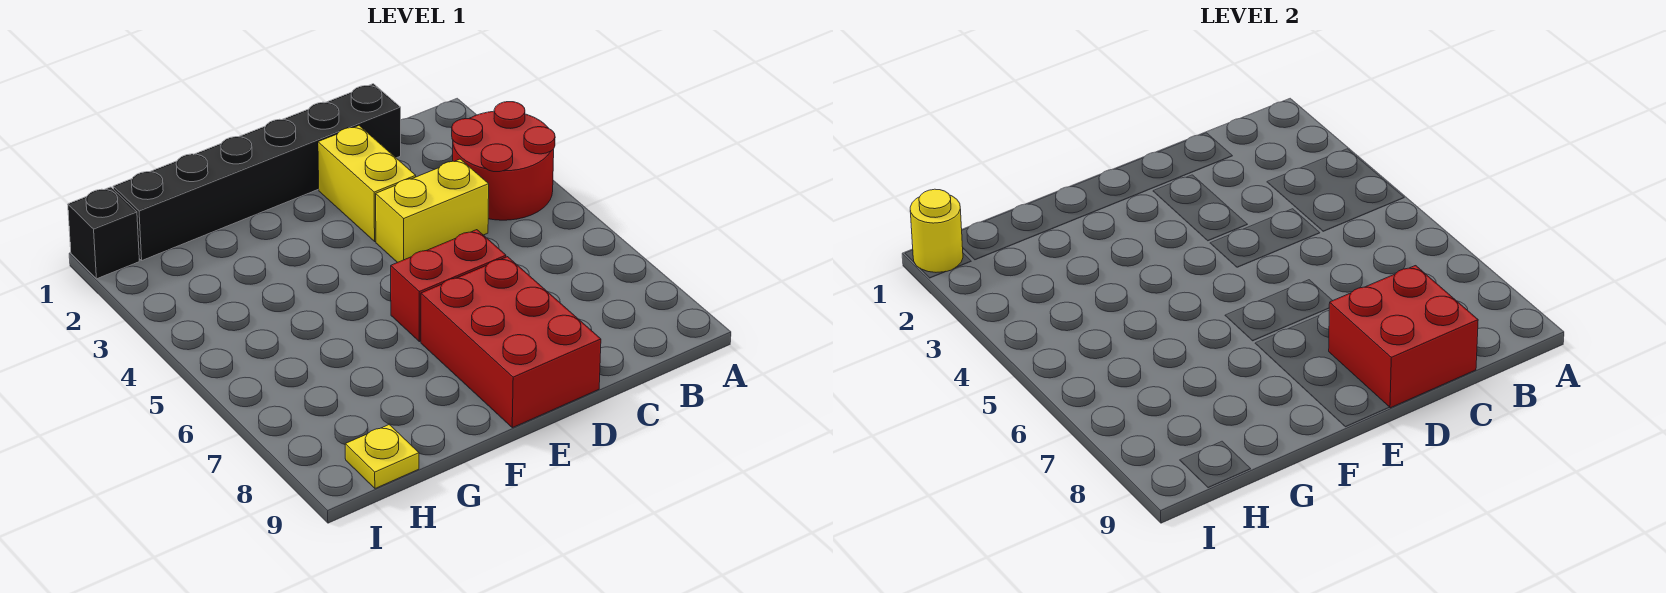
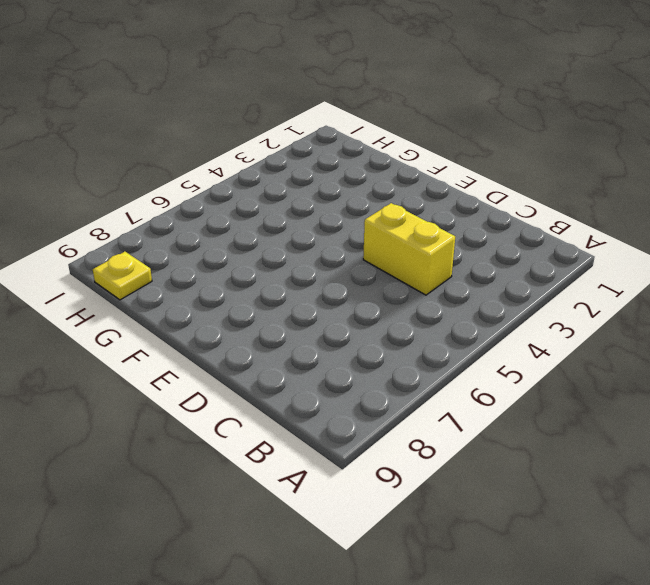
none -> red 2x2 round brick [452,102,555,220]
none -> black 1x6 brick [113,84,401,260]

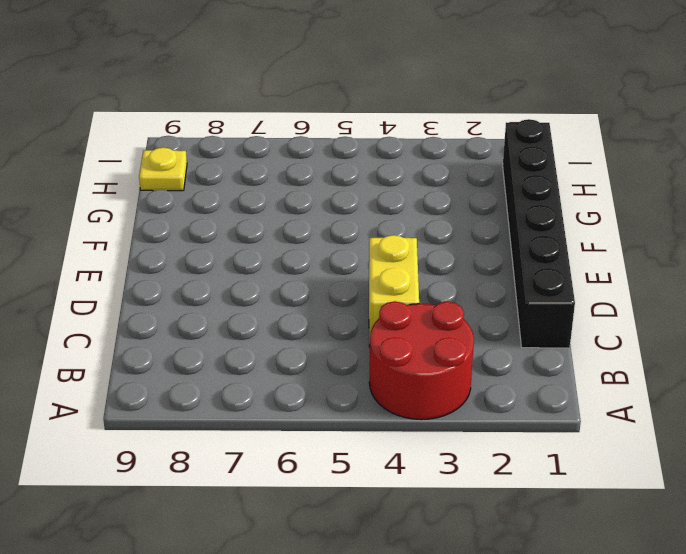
none -> yellow 1x2 brick [318,126,416,241]
none -> red 1x2 brick [391,230,506,342]

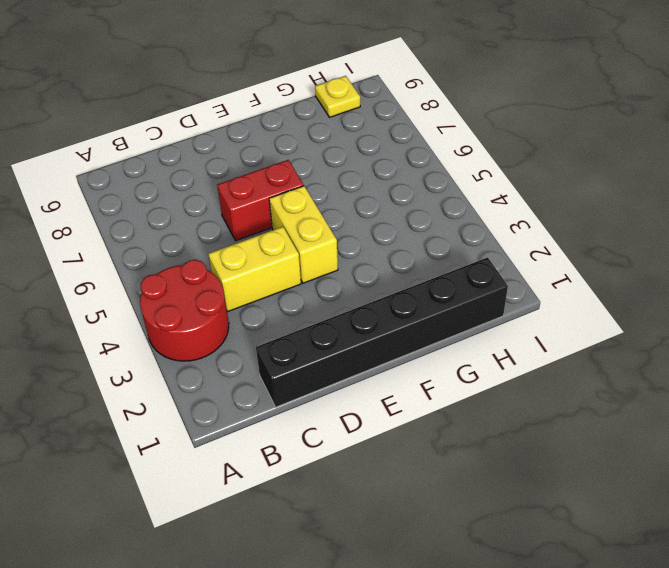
yellow 1x2 brick [269,186,338,283] -> yellow 1x2 brick moved to [318,126,416,241]
none -> red 2x3 brick [421,257,601,428]
none -> black 1x1 brick [68,187,139,279]

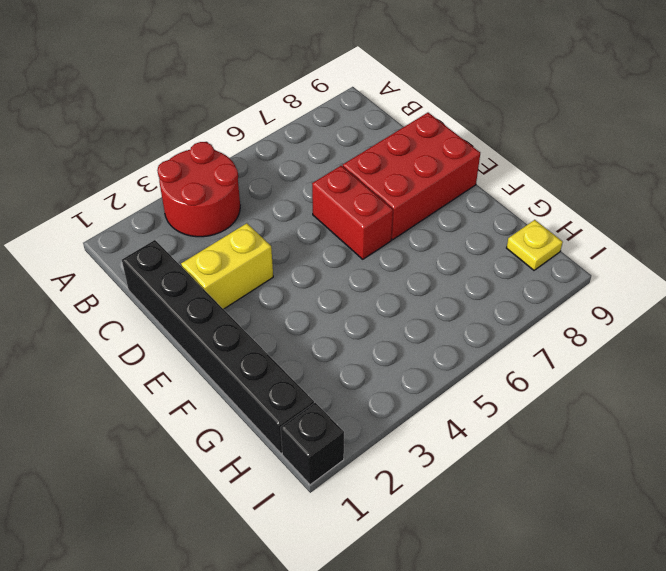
none -> yellow 1x2 brick [376,159,489,263]
none -> red 2x2 brick [1329,266,1478,408]

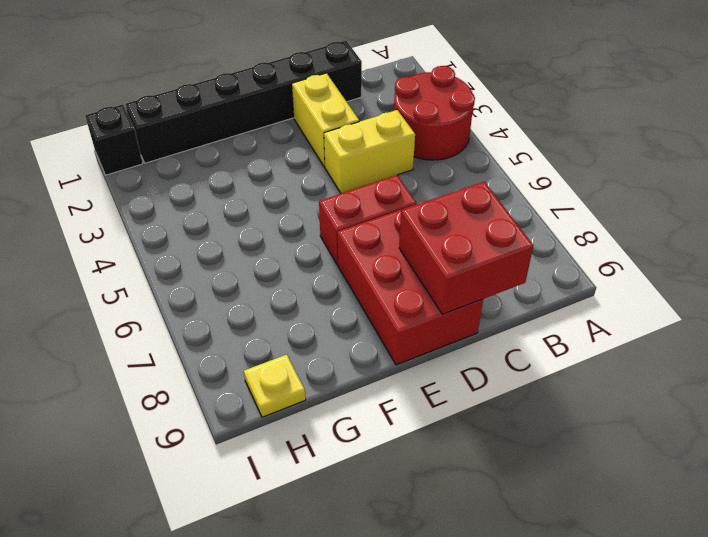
none -> yellow 1x1 round brick [910,189,963,272]

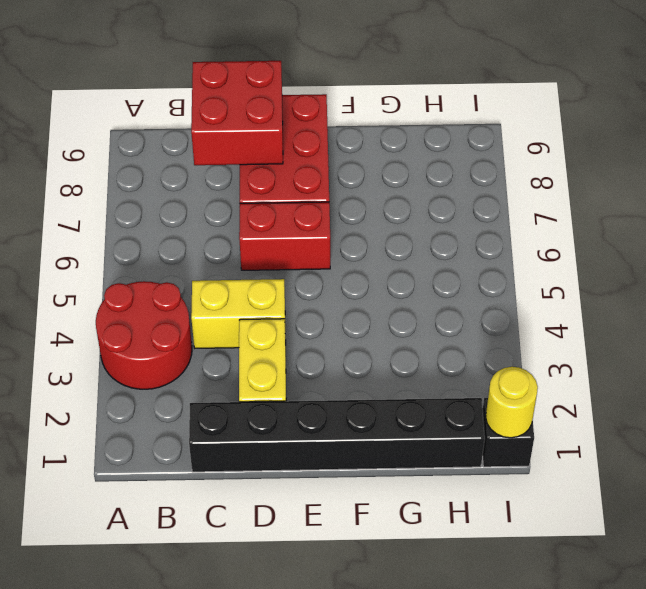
none -> yellow 1x1 plate [345,425,419,488]

